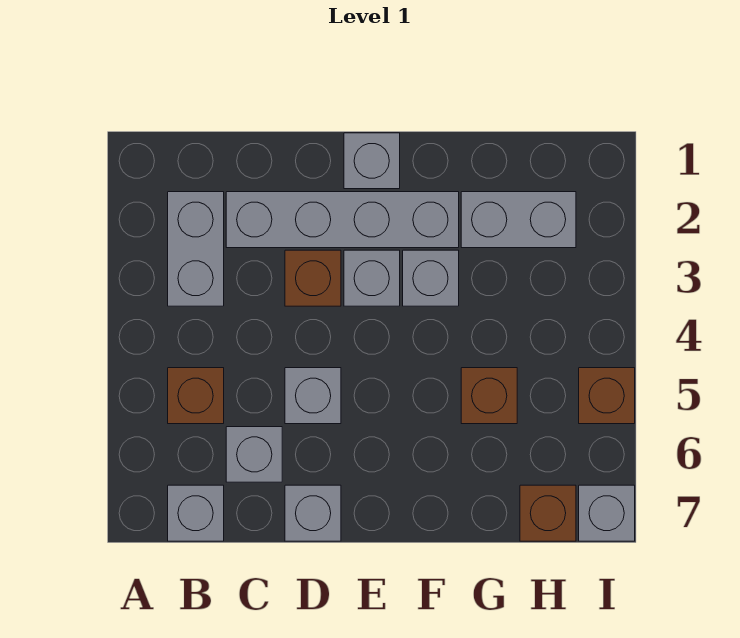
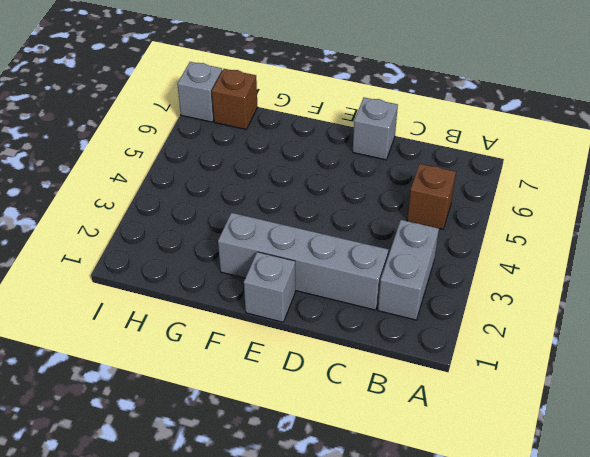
none -> grey 1x1 brick [168,485,224,541]
none -> grey 1x1 brick [226,427,282,482]
none -> brown 1x1 brick [285,250,341,306]

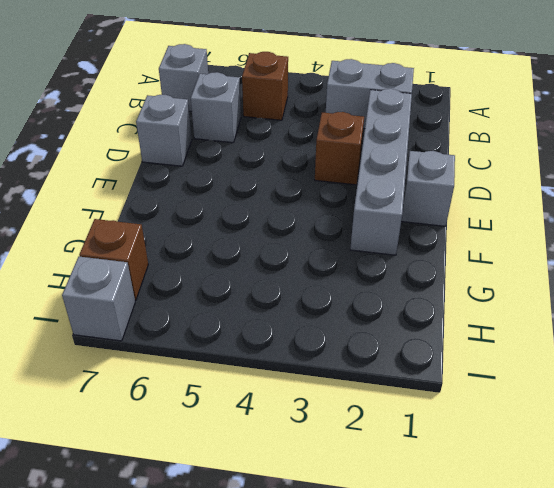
none -> grey 1x1 brick [285,368,341,424]
none -> grey 1x1 brick [344,250,400,306]
none -> grey 1x1 brick [403,250,459,306]

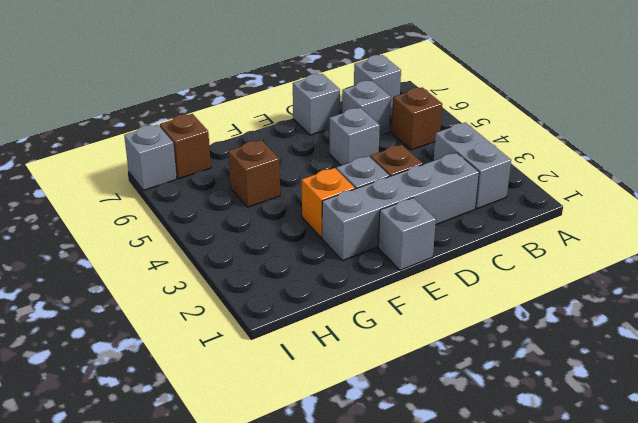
orange 1x1 brick [302,168,355,238] -> grey 1x1 brick [403,250,459,306]
none -> grey 1x2 brick [461,192,576,248]
none -> brown 1x1 brick [579,368,635,424]

